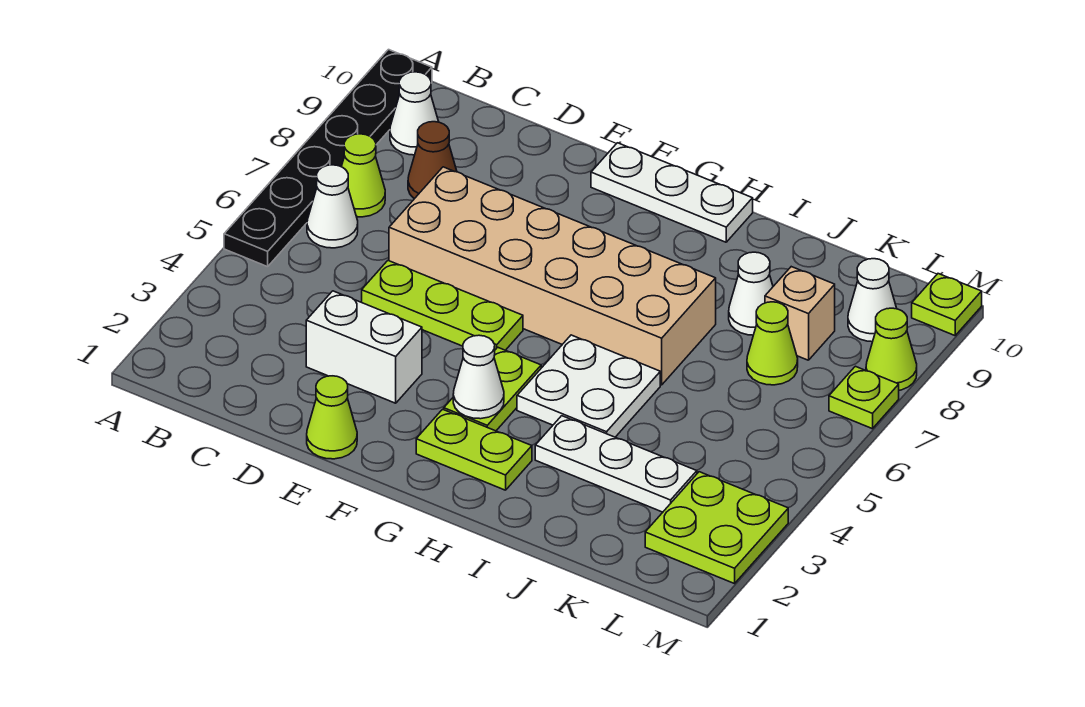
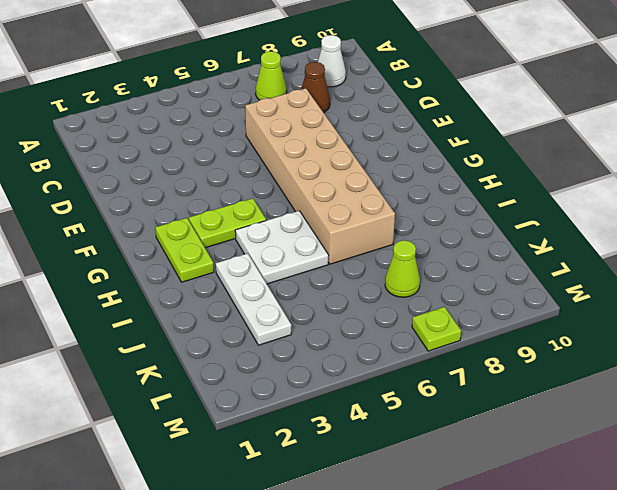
none -> black 1x6 plate [224,50,432,267]
none -> white 1x1 cone [307,165,358,248]
none -> white 1x2 brick [306,291,422,403]

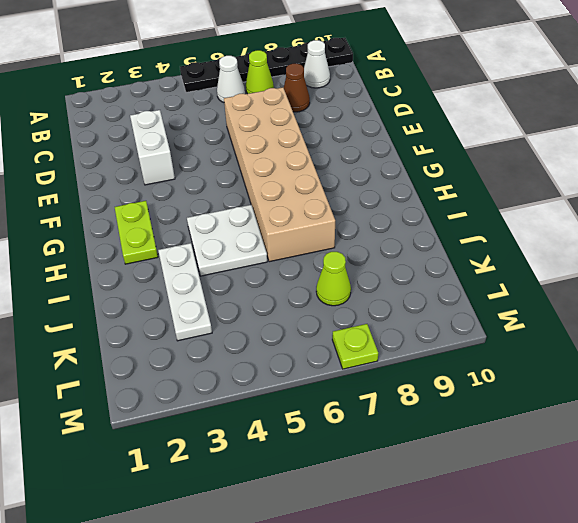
none -> lime 1x3 plate [362,261,523,350]
none -> lime 1x1 cone [307,376,357,459]
none -> white 1x3 plate [591,143,753,242]

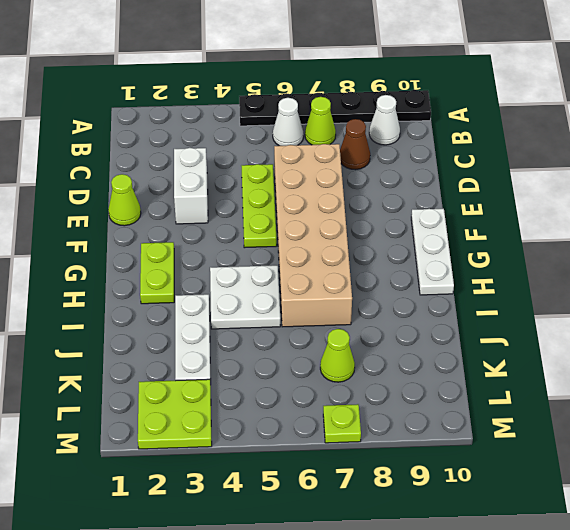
none -> lime 1x2 plate [444,347,541,431]
none -> white 1x1 cone [729,252,773,335]
none -> tan 1x1 brick [765,267,835,360]

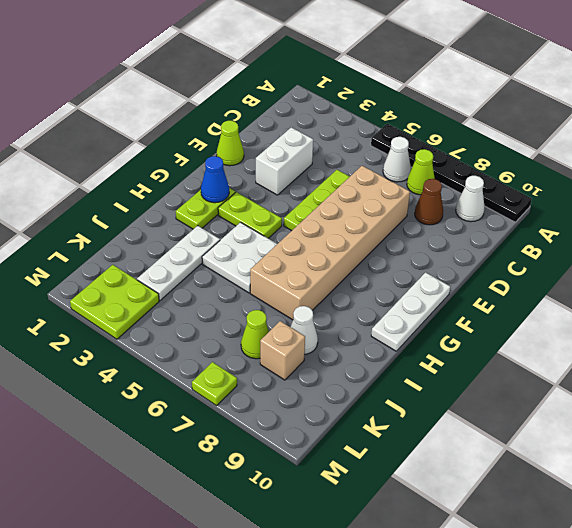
blue 1x1 cone [201,156,229,203] -> none
none -> white 1x1 cone [848,259,897,342]
none -> lime 1x1 cone [866,308,917,390]
none -> lime 1x1 plate [912,274,982,336]

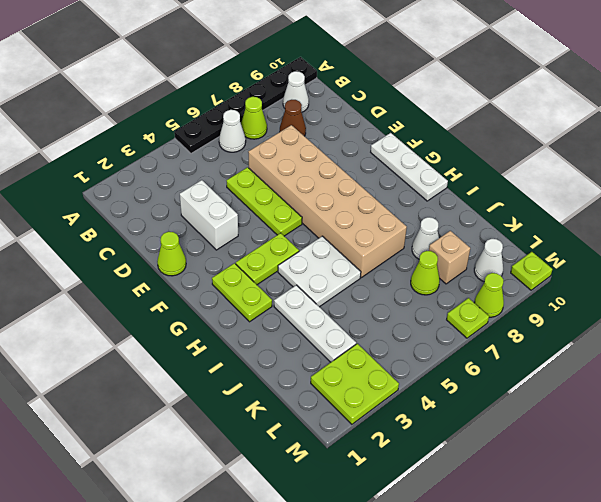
none -> white 1x1 cone [453,335,504,419]

